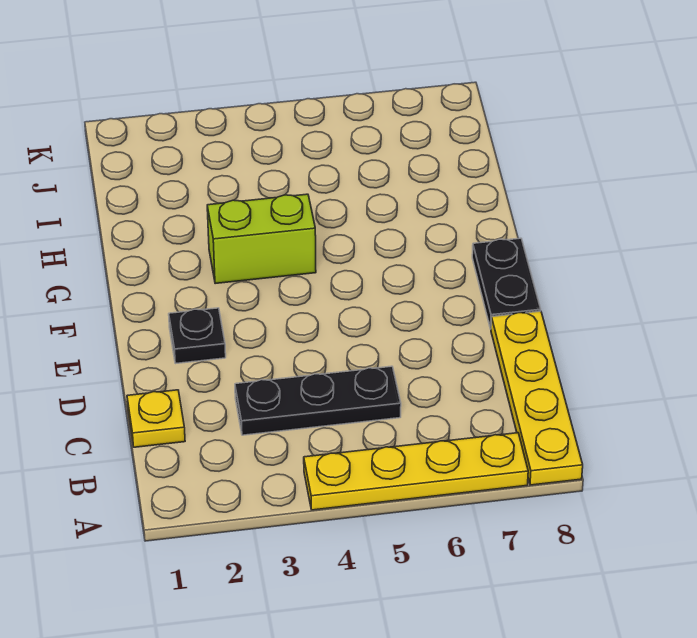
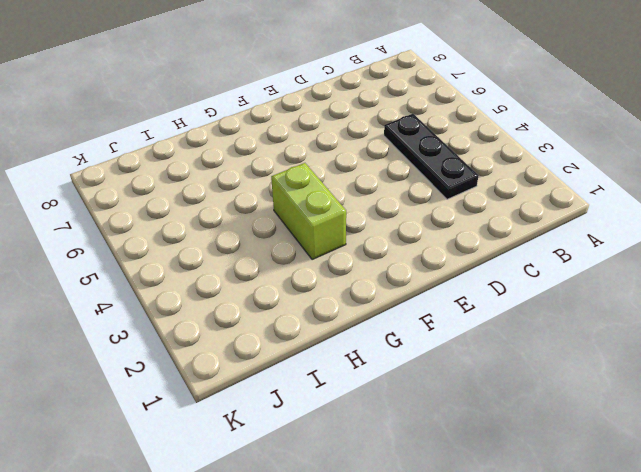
none -> yellow 1x4 plate [304,433,528,510]
none -> yellow 1x4 plate [491,311,583,485]

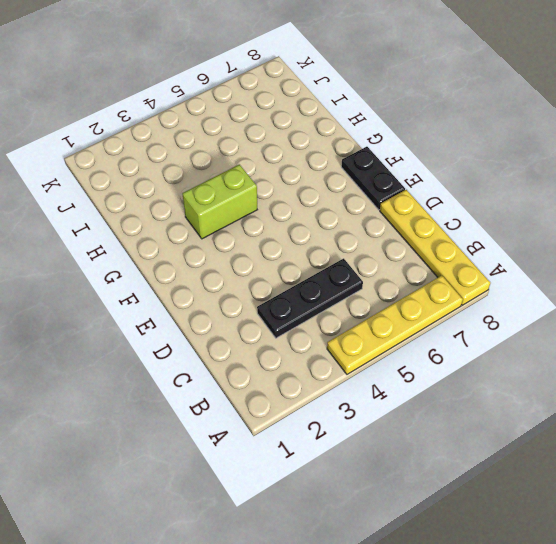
none -> yellow 1x1 plate [127,390,185,447]
none -> black 1x1 plate [169,308,226,363]

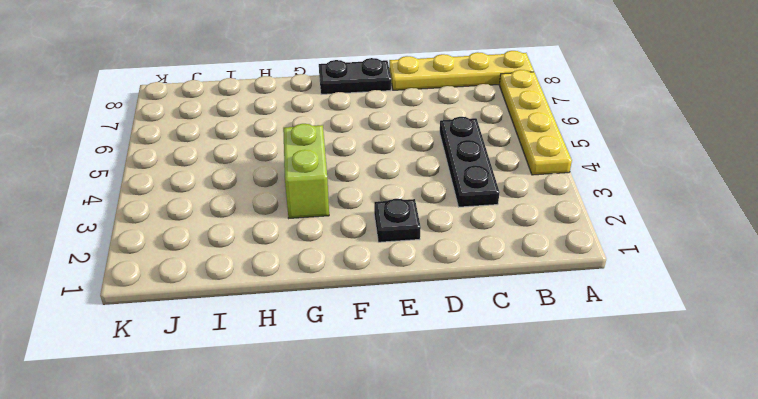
none -> yellow 1x1 plate [127,390,185,447]

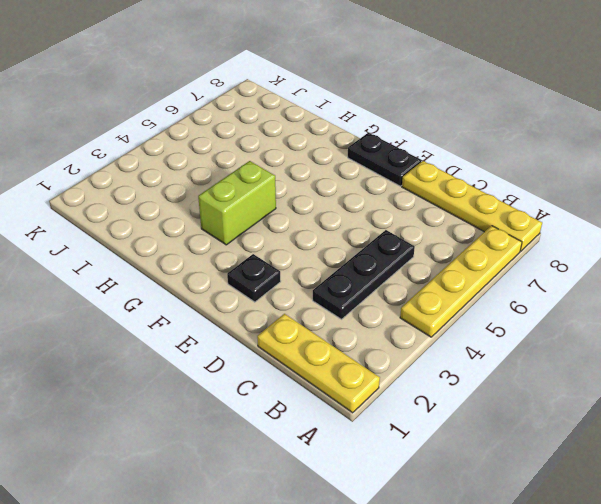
yellow 1x3 plate [257,314,380,413] -> yellow 1x1 plate [127,390,185,447]

